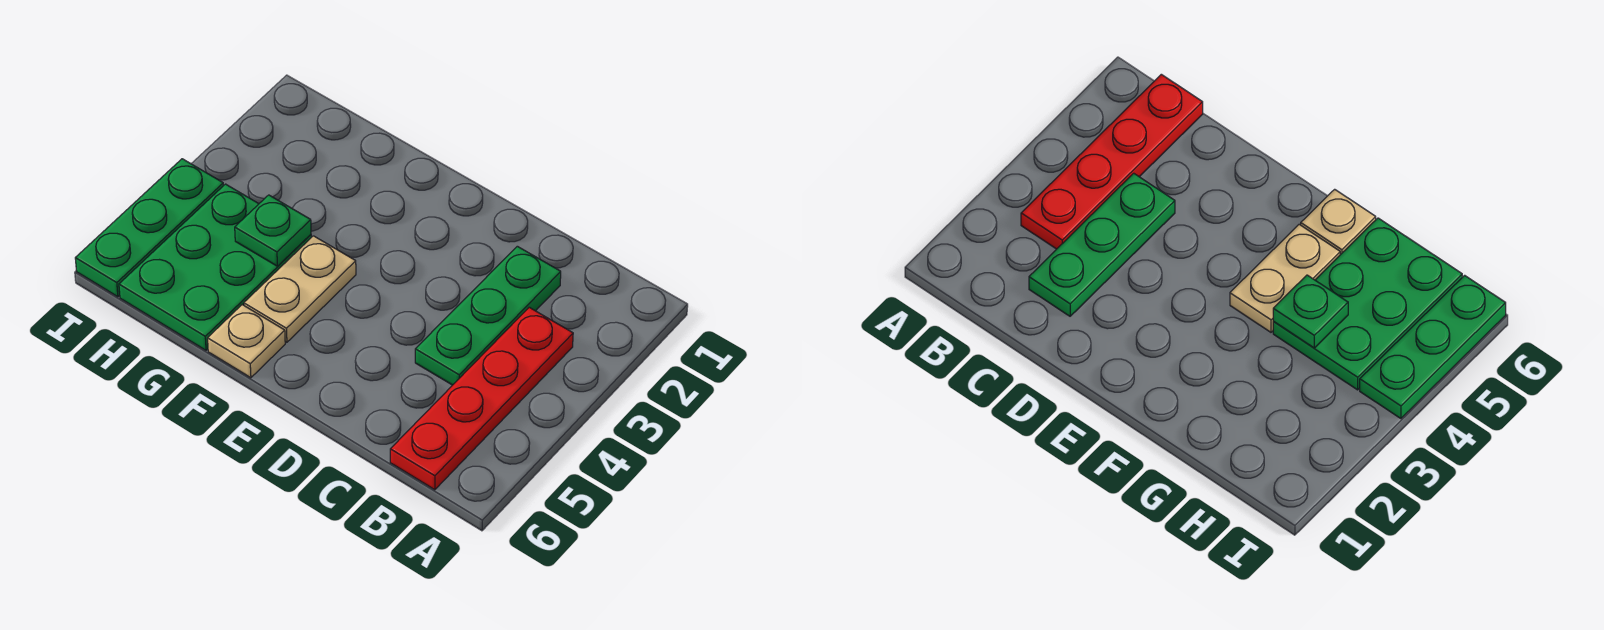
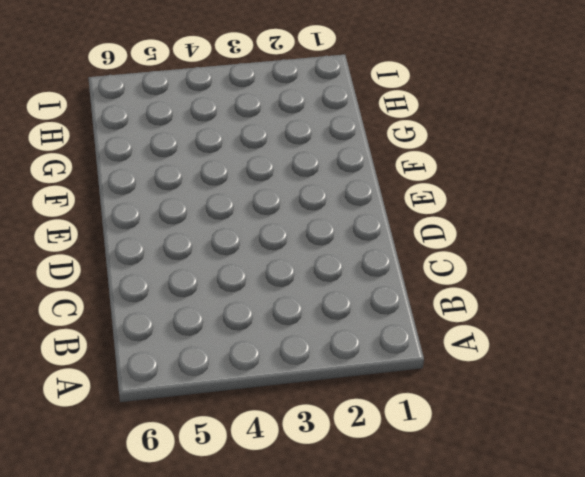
none -> red 1x4 plate [390,307,573,490]
none -> green 1x3 plate [415,246,561,385]

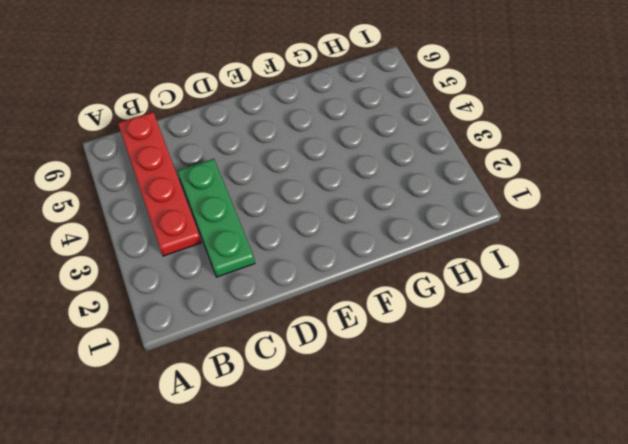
none -> tan 1x2 plate [244,236,356,342]
none -> tan 1x1 plate [208,305,285,378]

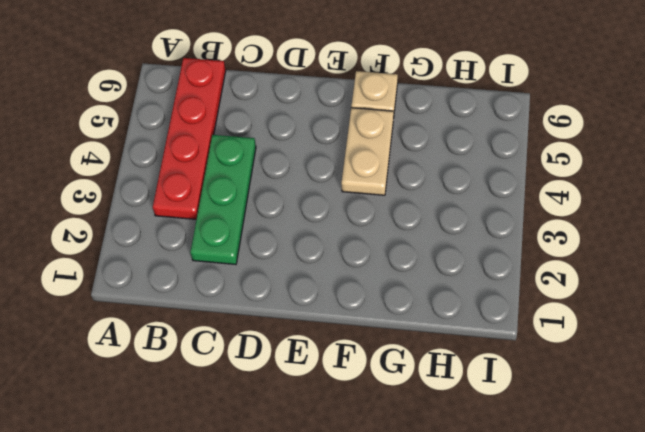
none -> green 2x3 plate [119,184,311,350]
none -> green 1x3 plate [75,159,223,297]

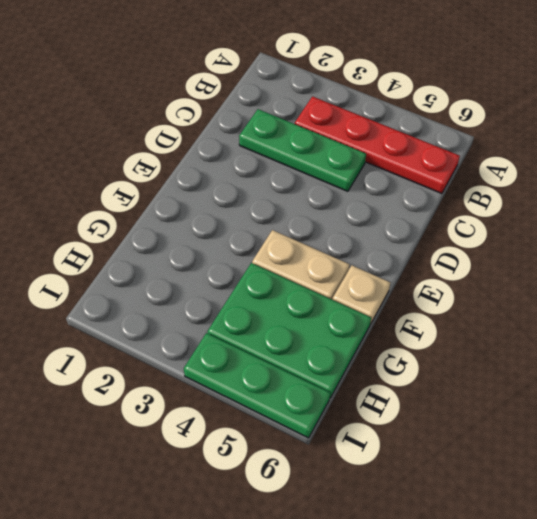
none -> green 1x1 plate [235,195,311,266]

